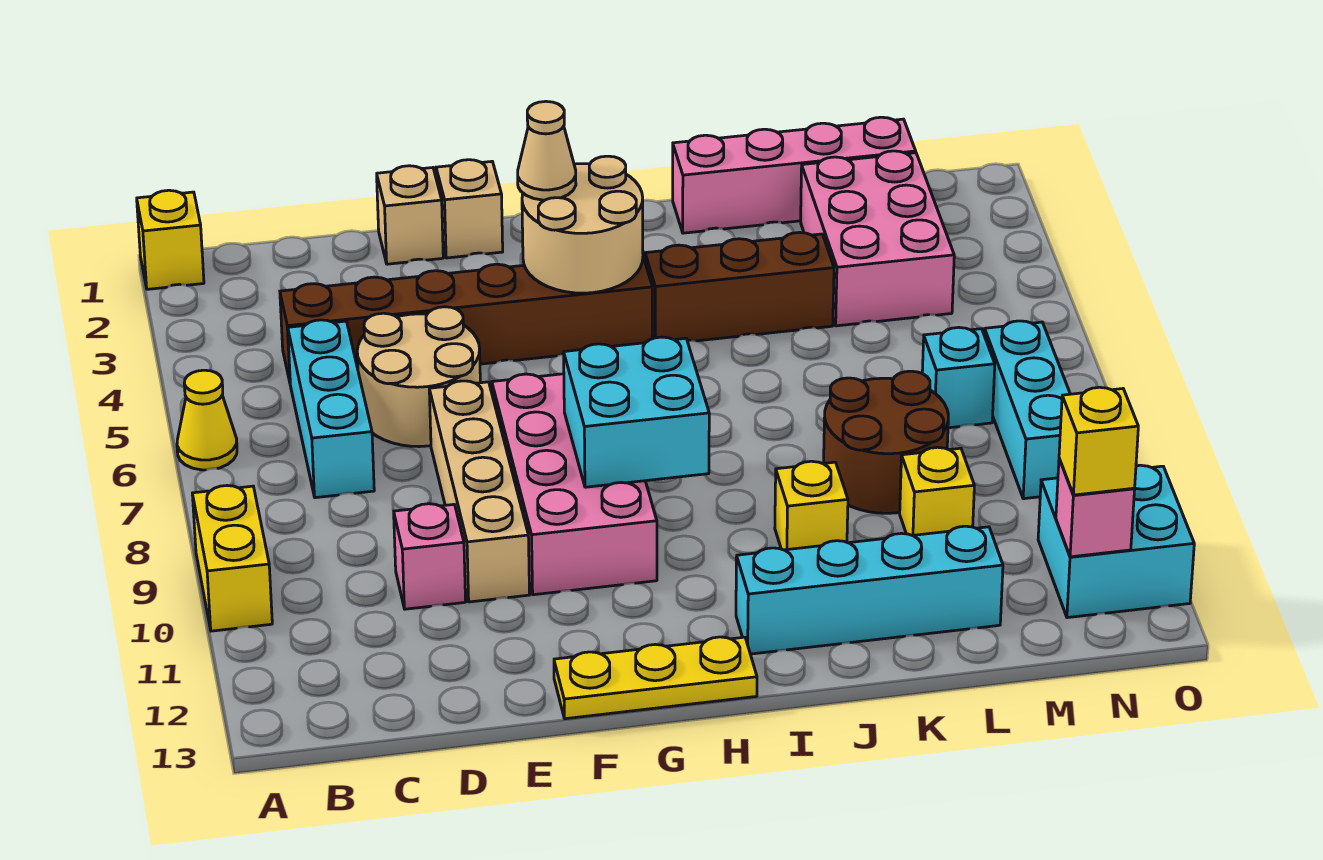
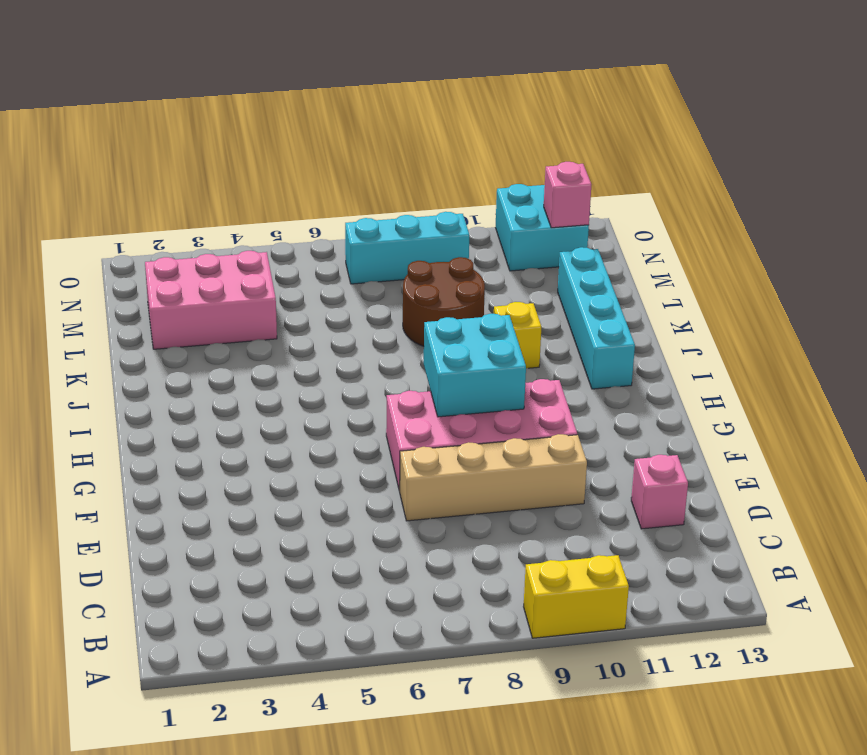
pink 1x1 brick [631,455,688,529] -> pink 1x1 brick moved to [394,504,466,609]
none -> yellow 1x1 brick [137,190,204,289]
none -> yellow 1x1 cone [177,370,237,470]
none -> brown 1x6 brick [280,257,652,382]

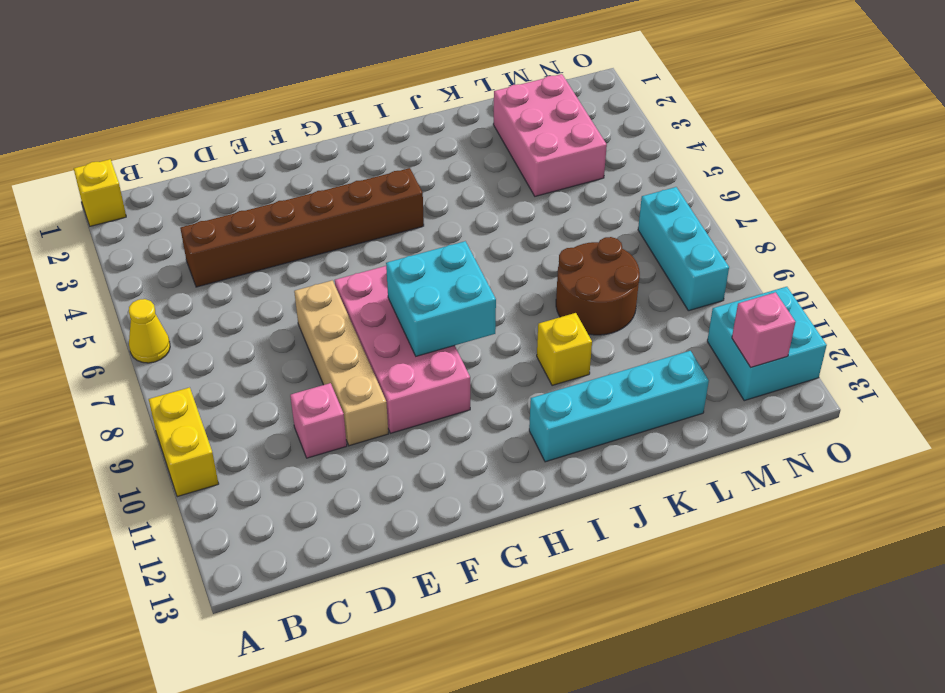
none -> cyan 1x3 brick [288,320,374,498]
none -> tan 2x2 round brick [357,307,480,447]
none -> tan 1x1 brick [377,166,443,264]

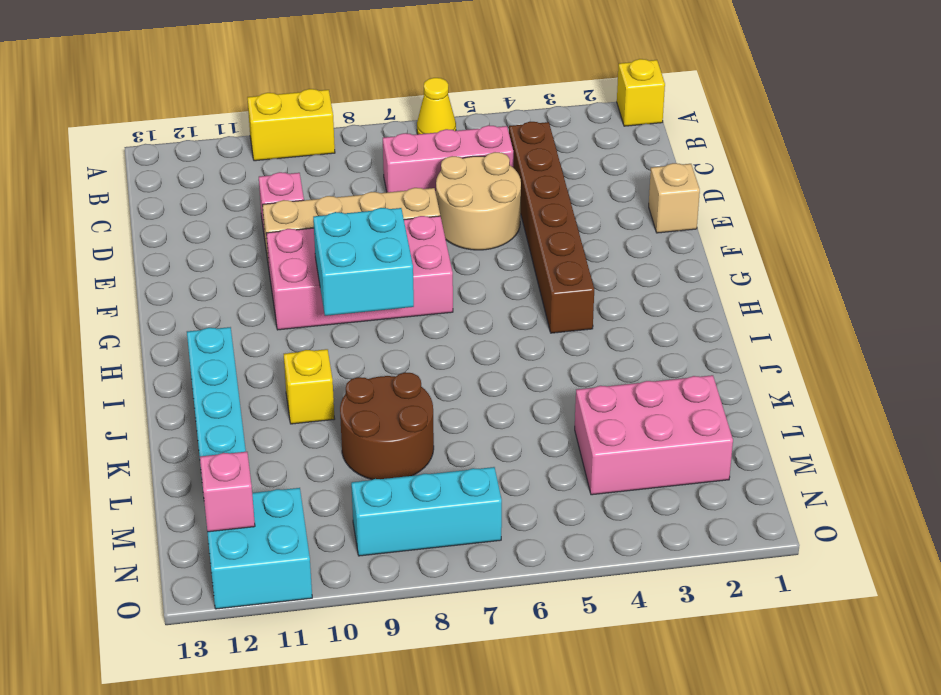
pink 1x3 brick [383,125,513,193] -> cyan 1x3 brick [288,320,374,498]
none -> tan 1x1 brick [436,160,503,258]
none -> yellow 1x3 plate [554,637,757,719]
none -> brown 1x3 brick [645,232,834,341]

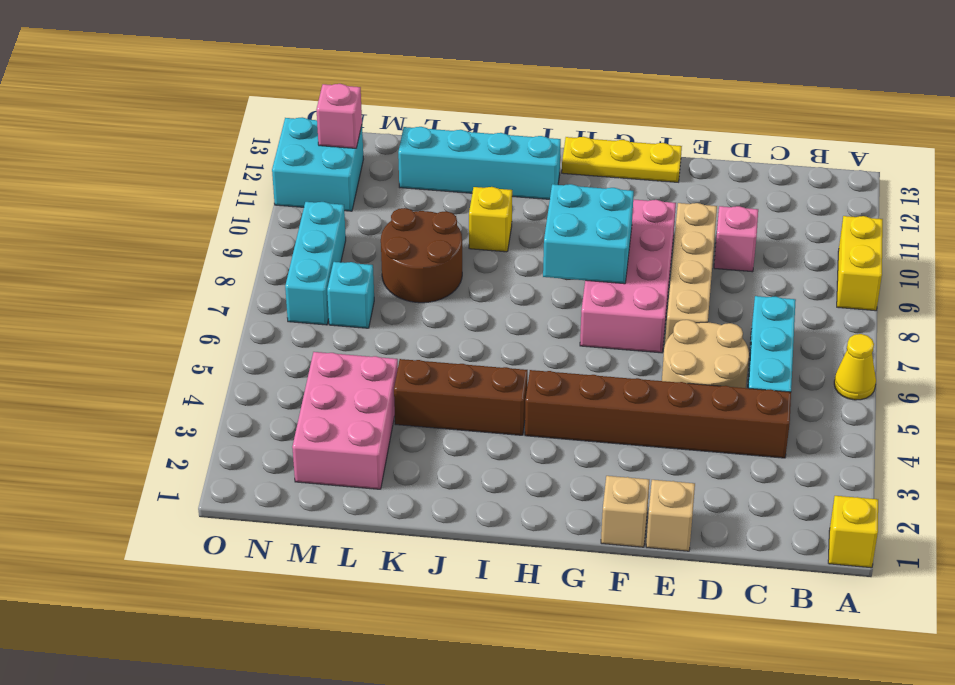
none -> pink 1x4 brick [673,117,916,233]
none -> yellow 1x1 brick [900,447,974,535]
none -> tan 2x2 round brick [522,156,643,293]

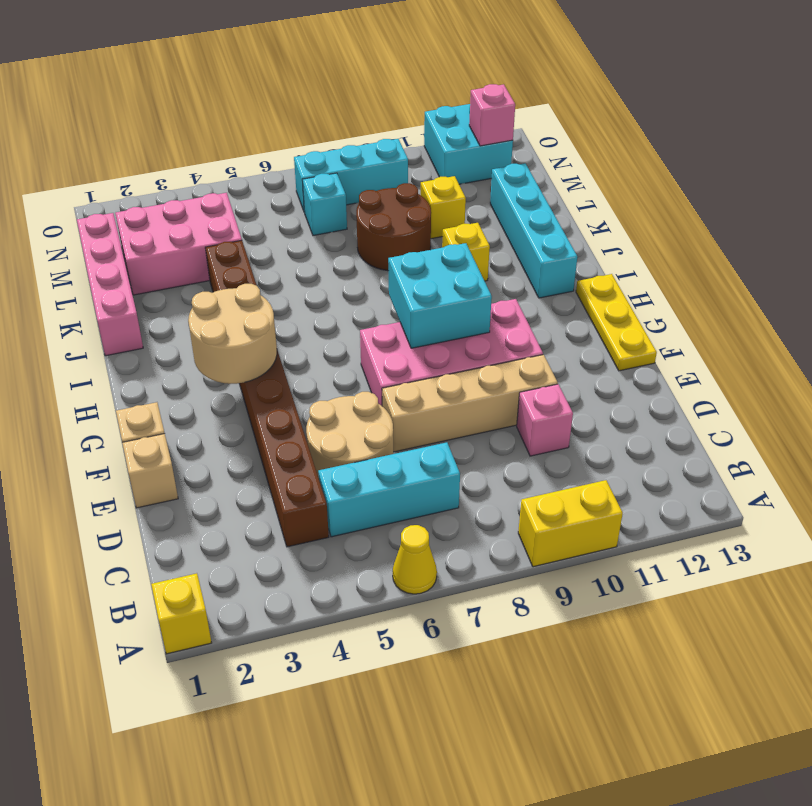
none -> tan 1x1 cone [518,101,576,200]
none -> yellow 1x1 brick [1059,387,1138,495]

